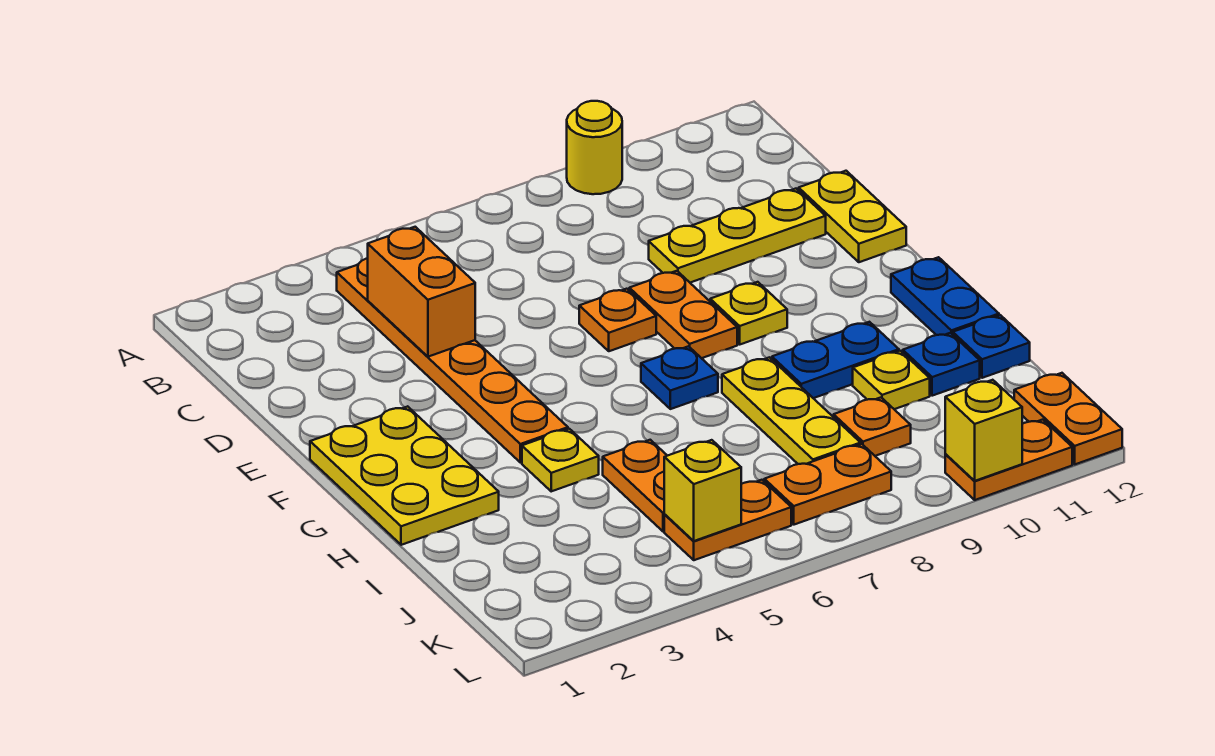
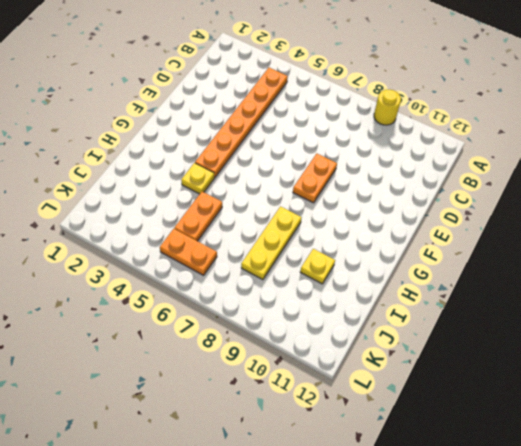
none -> yellow 1x3 plate [649,189,826,283]
none -> yellow 1x2 plate [799,171,906,262]
none -> orange 1x1 plate [579,289,656,351]

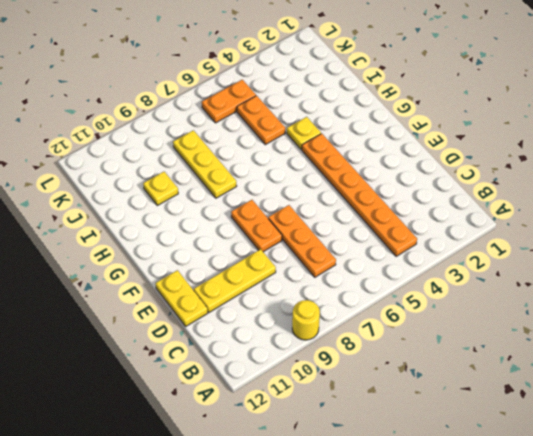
orange 1x3 plate [268,205,336,277] -> orange 1x1 plate [579,289,656,351]
none -> yellow 2x3 plate [310,406,499,545]
none -> yellow 1x1 plate [710,282,787,344]
none -> blue 1x1 plate [641,346,718,409]

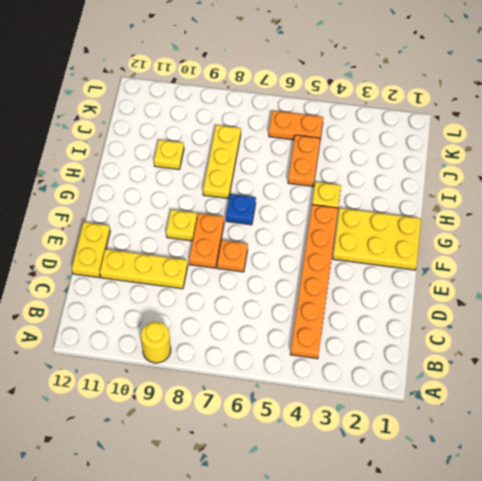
yellow 2x3 plate [333,208,421,270] -> yellow 2x3 plate turned to [310,406,499,545]
none -> blue 1x2 plate [891,257,999,335]
none -> blue 1x2 plate [772,322,899,398]
none -> blue 1x1 plate [903,333,980,396]

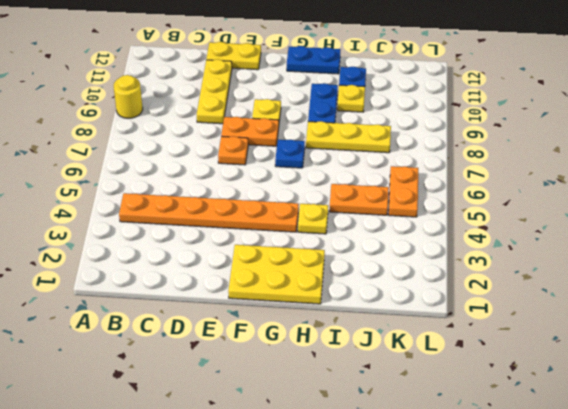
none -> blue 1x1 plate [953,315,1030,378]
none -> orange 1x1 plate [834,398,911,456]
none -> orange 1x2 plate [764,444,891,525]

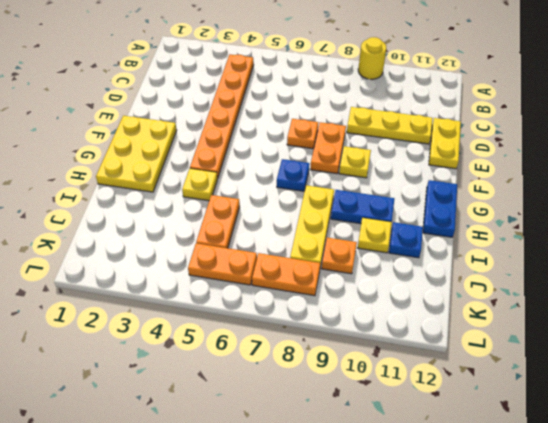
none -> blue 1x1 plate [953,315,1030,378]
none -> orange 1x2 plate [1014,373,1122,464]
none -> orange 1x2 plate [945,420,1072,500]

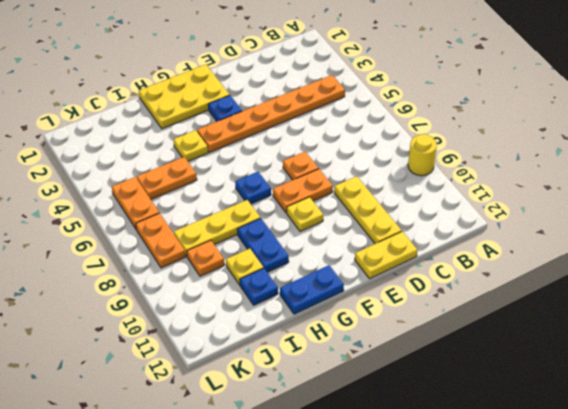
blue 1x1 plate [208,95,242,121] -> blue 1x1 plate moved to [953,315,1030,378]
none -> orange 1x2 plate [1014,373,1122,464]
none -> orange 1x2 plate [945,420,1072,500]
none -> orange 1x2 brick [368,227,475,357]

